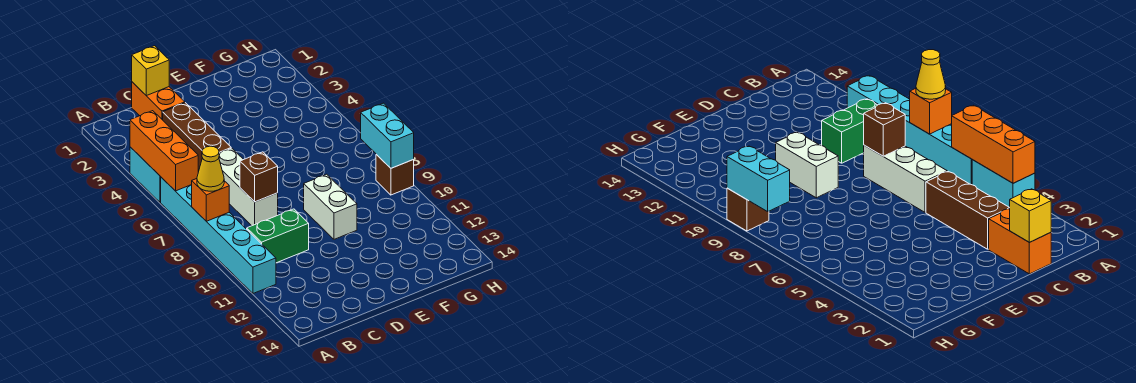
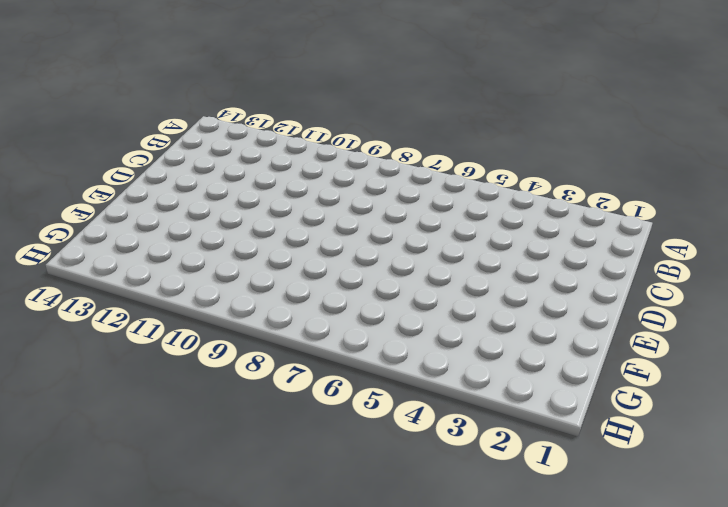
none -> cyan 1x2 brick [130,147,161,202]
none -> cyan 1x6 brick [161,177,276,293]
none -> green 1x2 brick [247,209,309,263]

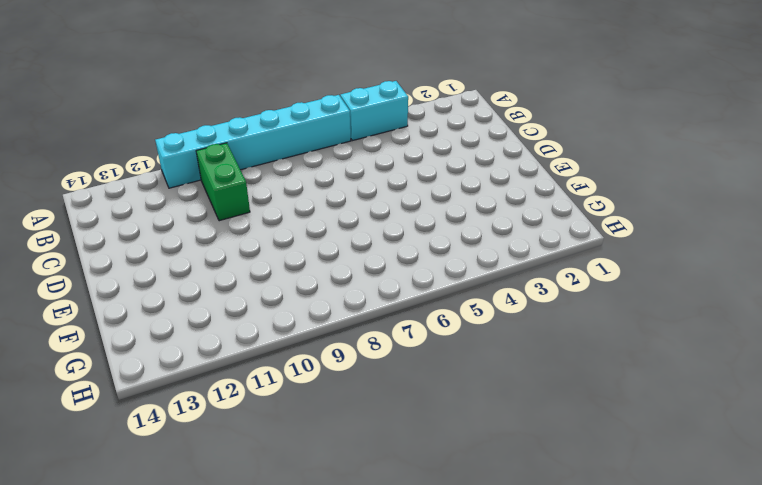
none -> orange 1x2 brick [132,82,185,120]
none -> brown 1x3 brick [163,103,231,172]
none -> white 1x3 brick [219,148,278,226]

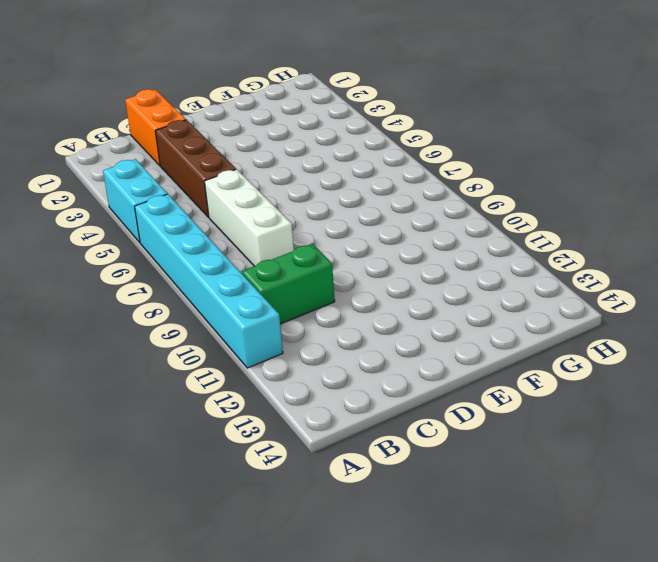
none -> white 1x2 brick [304,174,357,239]
none -> brown 1x1 brick [376,155,414,195]
none -> orange 1x3 brick [130,111,198,191]

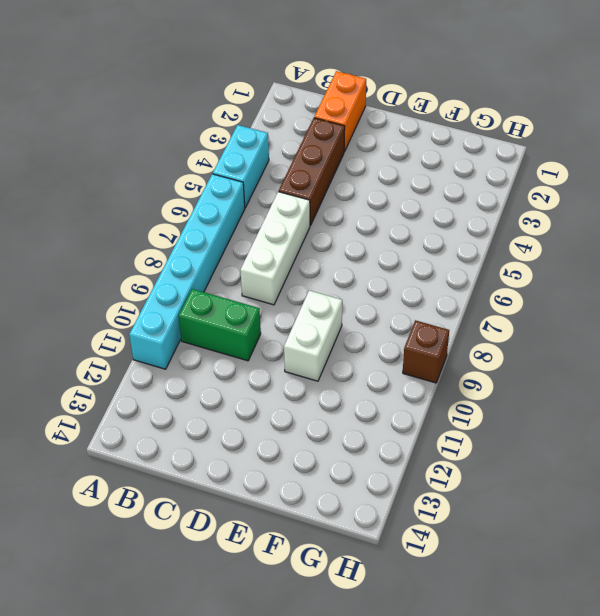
none -> orange 1x3 brick [130,111,198,191]
none -> orange 1x1 brick [192,179,229,221]
none -> yellow 1x1 brick [132,46,169,96]

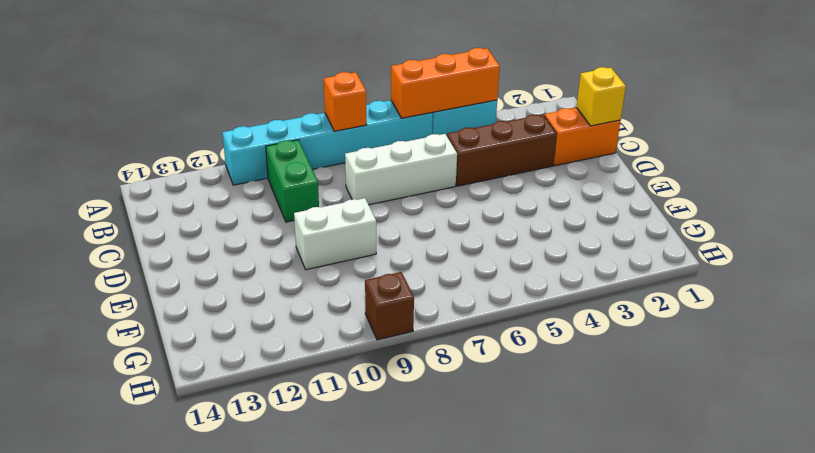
none -> brown 1x1 brick [240,152,278,202]
none -> cyan 1x2 brick [361,103,414,168]
none -> yellow 1x1 cone [197,146,224,191]

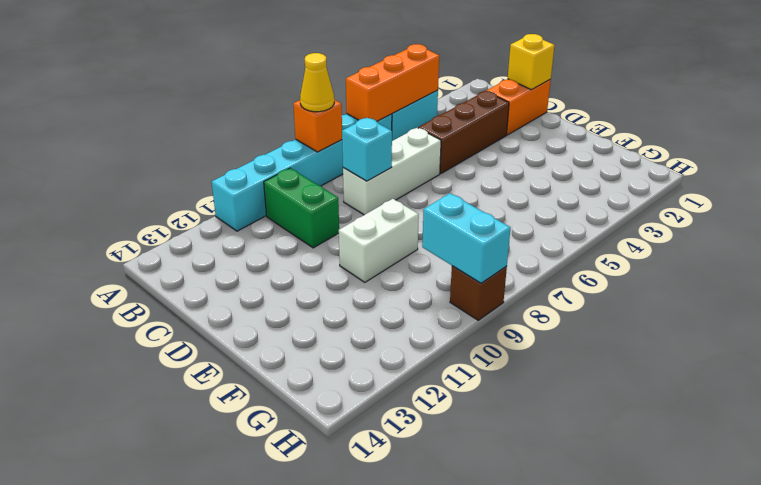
cyan 1x1 brick [342,118,392,181] -> brown 1x1 brick [240,152,278,202]
cyan 1x2 brick [422,193,510,283] -> cyan 1x2 brick turned to [361,103,414,168]

